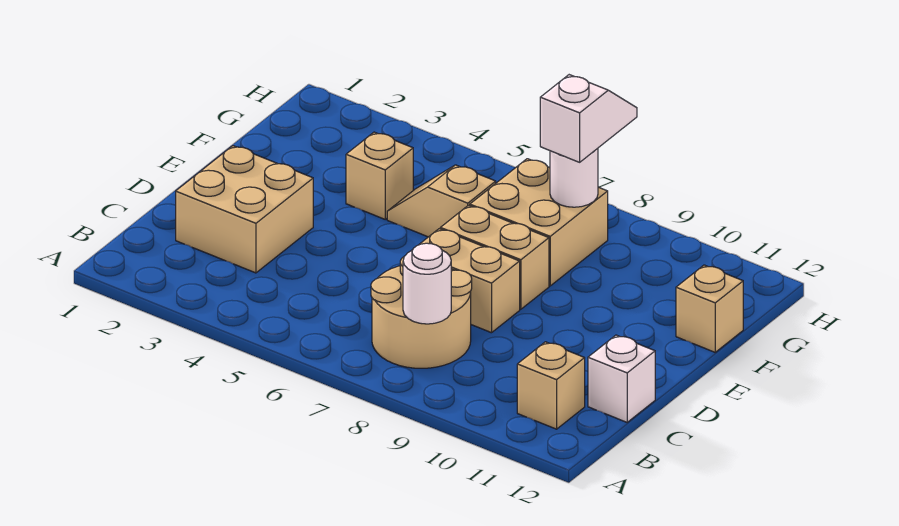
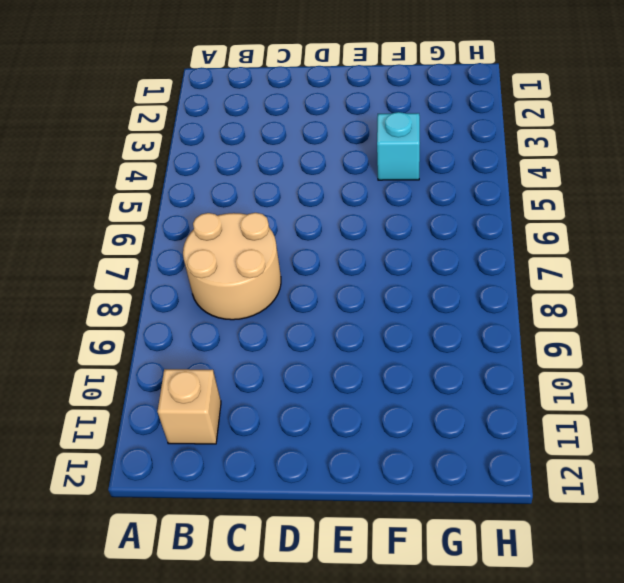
cyan 1x1 brick [377,112,420,180] -> tan 1x1 brick [346,132,413,219]
none -> tan 2x2 brick [176,146,313,273]
none -> white 1x1 brick [588,335,655,422]
none -> tan 1x2 brick [419,229,520,333]

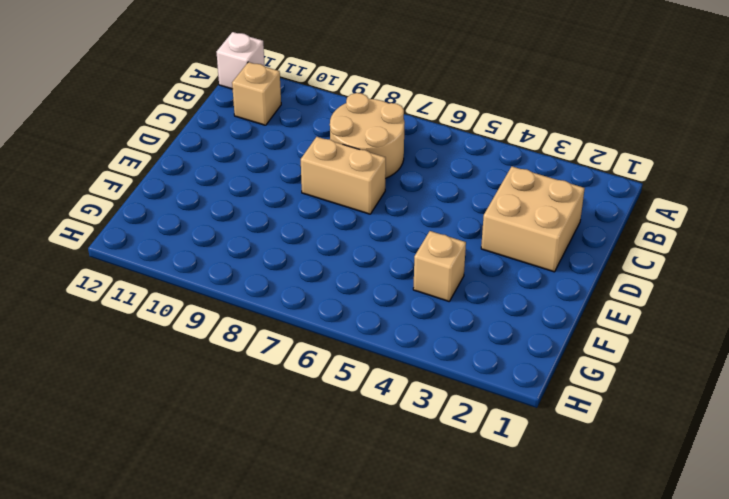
white 1x1 brick [217,32,265,89] -> white 1x1 brick moved to [588,335,655,422]
none -> tan 1x2 brick [440,205,549,309]
none -> tan 1x2 slope [387,165,496,237]
none -> tan 2x2 brick [470,159,608,286]

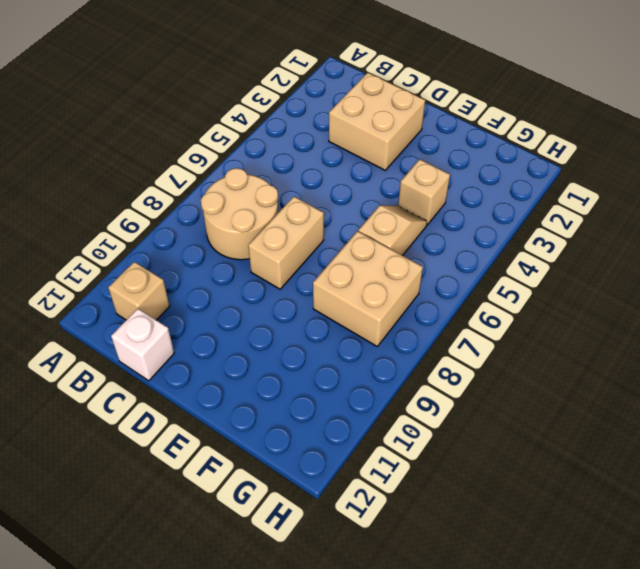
none -> tan 1x2 brick [440,205,549,309]
none -> tan 1x1 brick [676,265,743,352]
none -> white 1x1 round brick [403,243,451,324]

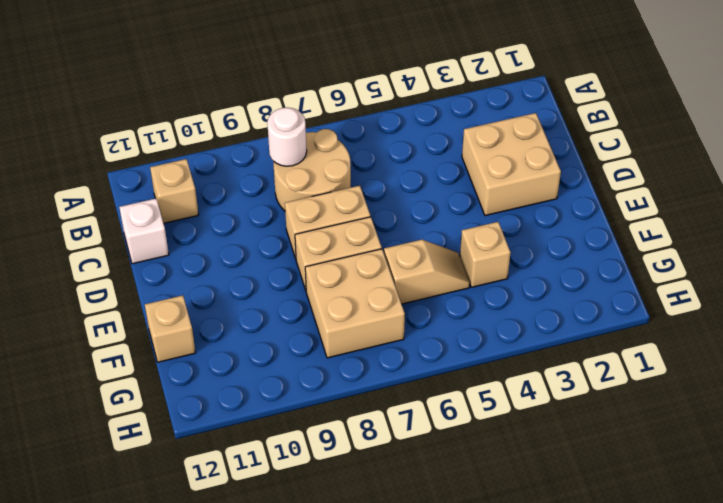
none -> white 1x1 round brick [550,148,598,207]
none -> white 1x2 slope [540,75,637,162]

